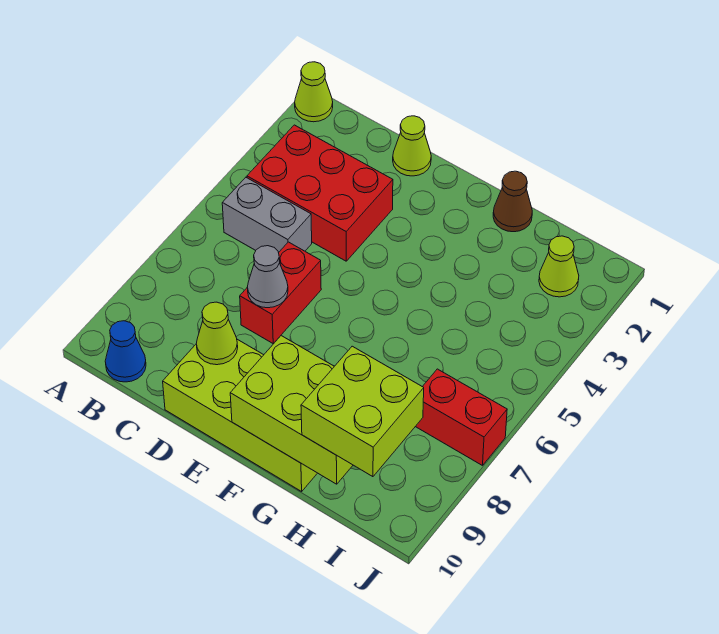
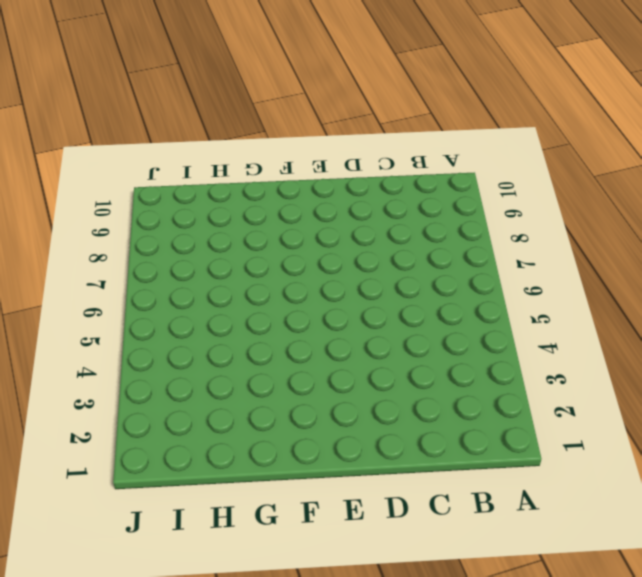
none -> lime 1x1 cone [295,62,333,122]
none -> red 2x3 brick [247,125,393,261]
none -> grey 1x2 brick [222,177,312,252]

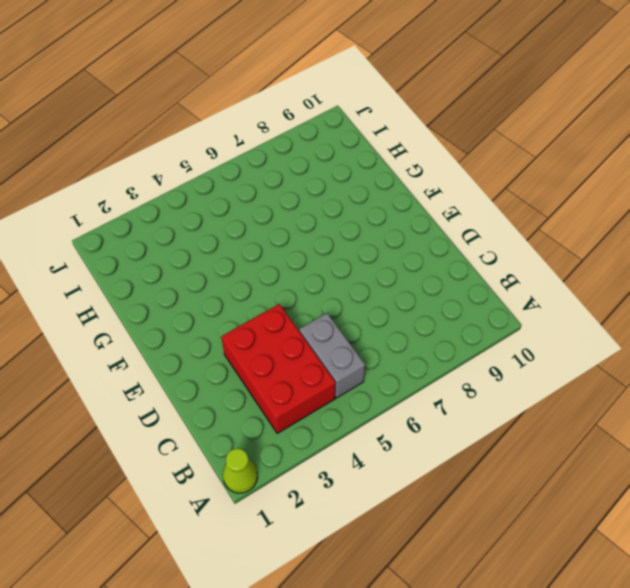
none -> blue 1x1 cone [105,321,146,382]
none -> lime 1x1 cone [393,116,431,176]
none -> red 1x2 brick [240,242,321,344]

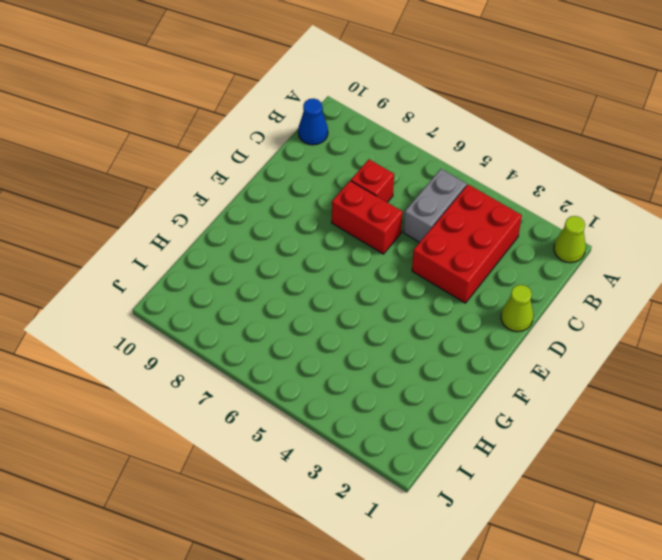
red 1x1 brick [351,159,394,202] -> none
none -> lime 2x4 brick [163,339,317,491]
none -> brown 1x1 cone [493,171,532,232]
none -> lime 1x1 cone [539,236,579,297]

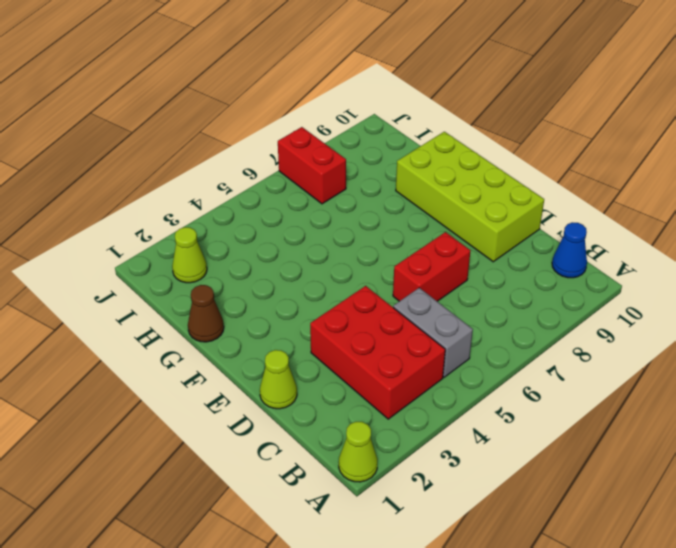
none -> grey 1x1 cone [248,246,288,308]
none -> lime 1x1 cone [196,302,238,365]
none -> lime 2x3 brick [230,336,353,484]

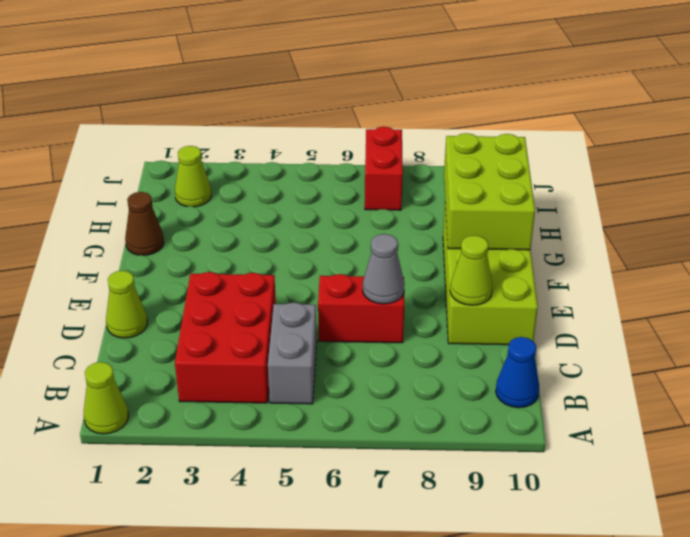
none -> lime 2x2 brick [301,346,424,477]

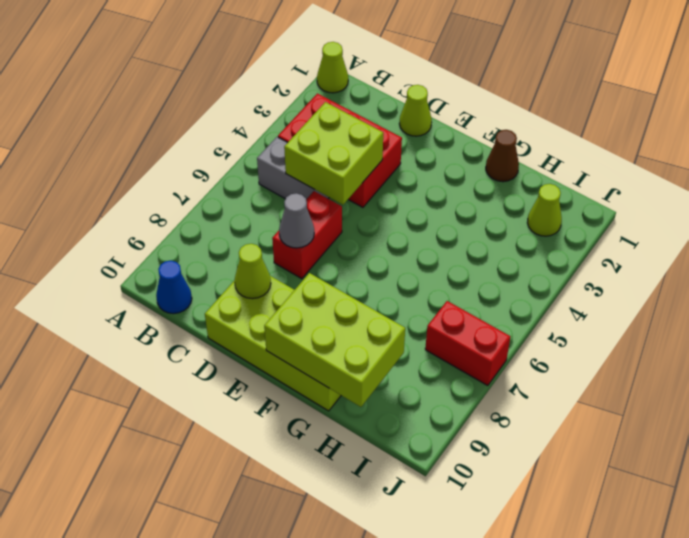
lime 2x2 brick [284,102,383,205] -> lime 2x2 brick moved to [301,346,424,477]

